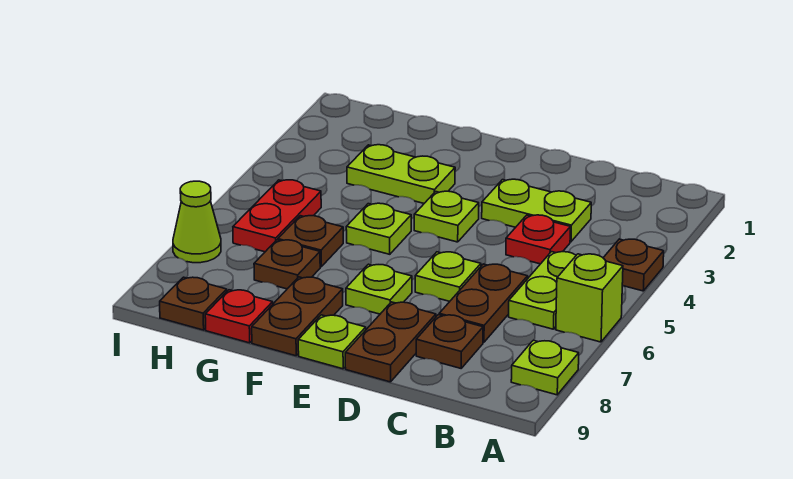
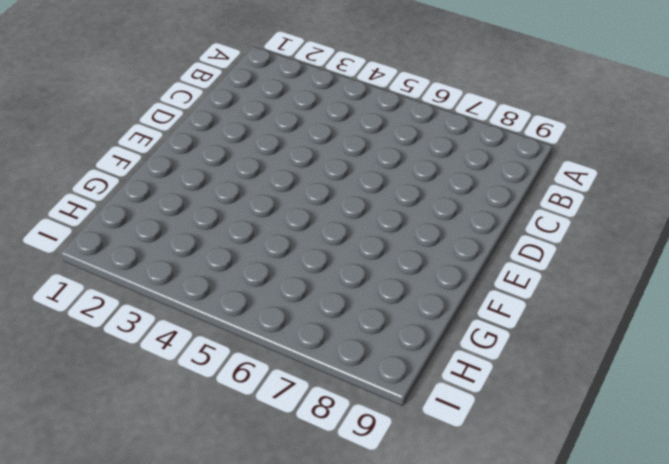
none -> brown 1x1 plate [603,239,664,291]
none -> lime 1x1 brick [556,254,623,342]
none -> lime 1x1 plate [511,340,579,395]

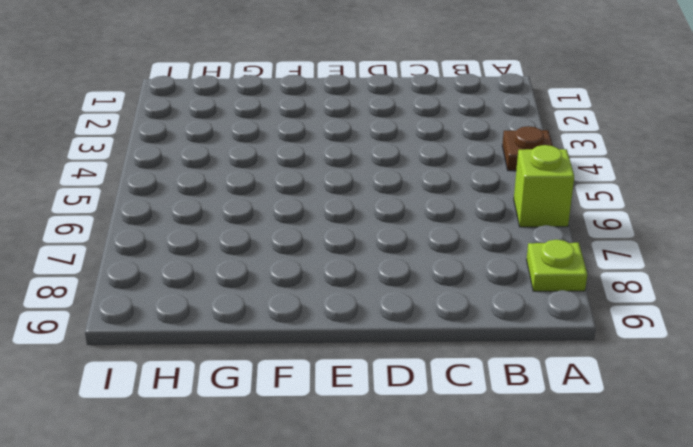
none -> lime 1x2 plate [509,252,576,329]
none -> lime 1x2 plate [482,179,591,242]
none -> red 1x1 plate [506,215,570,264]

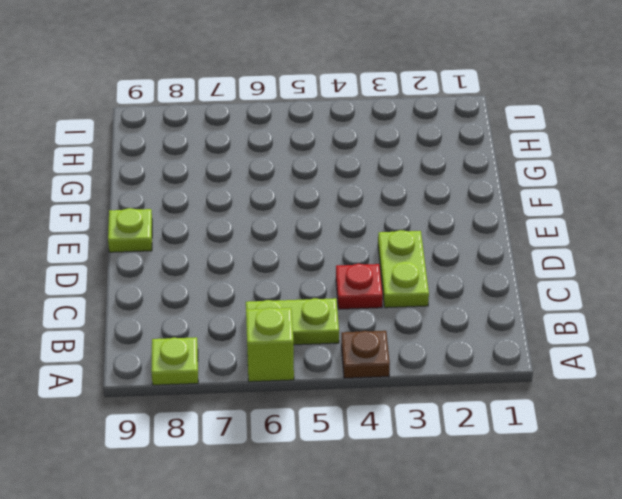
none -> brown 1x2 plate [439,264,528,342]
none -> brown 1x1 plate [416,315,483,368]
none -> lime 1x1 plate [415,252,481,301]

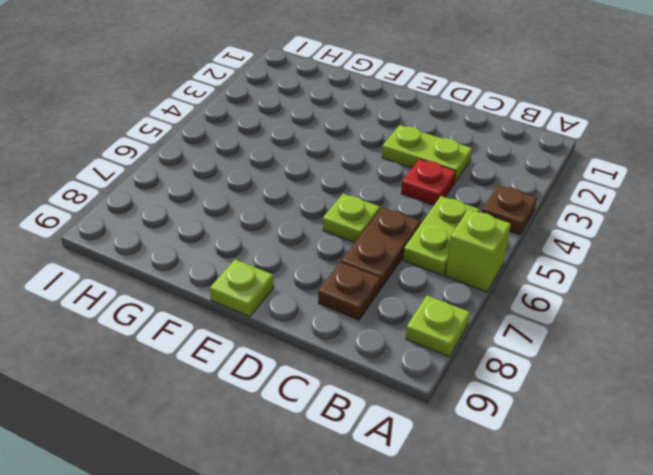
none -> brown 1x2 plate [345,302,436,382]
none -> lime 1x1 plate [414,191,479,242]
none -> lime 1x1 plate [346,264,412,314]

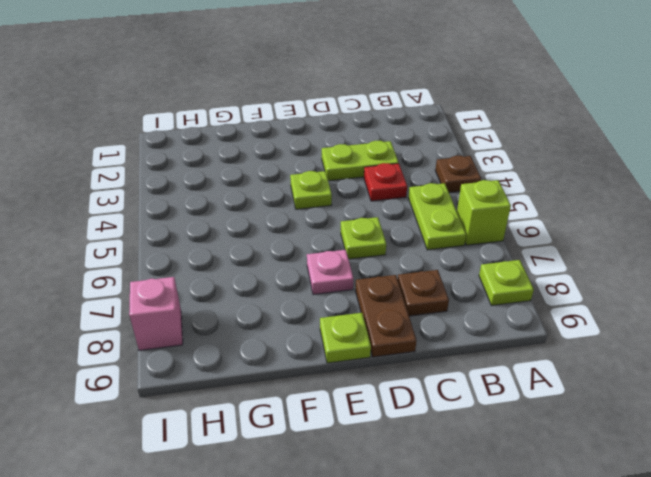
pink 1x1 plate [307,250,353,295] -> lime 1x1 plate [346,264,412,314]
pink 1x1 brick [129,277,183,350] -> none
none -> brown 1x2 plate [439,264,528,342]
none -> lime 1x2 plate [347,145,455,203]
none -> lime 1x1 plate [346,203,411,254]

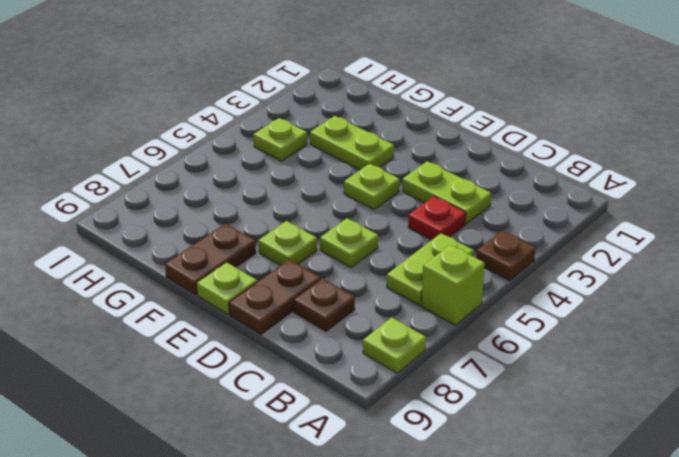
lime 1x1 plate [253,118,307,161] -> lime 1x1 plate moved to [346,203,411,254]
none -> brown 1x2 plate [439,264,528,342]
none -> brown 1x1 plate [278,216,343,267]
none -> brown 1x1 plate [254,240,320,289]

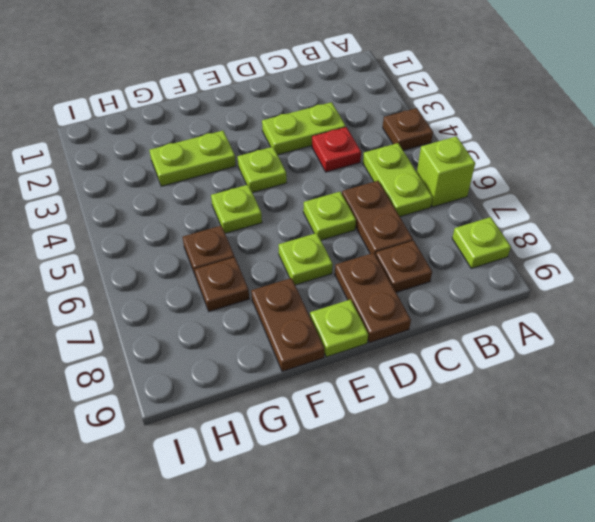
none -> red 1x1 plate [205,290,273,343]
none -> red 1x2 plate [233,180,321,252]
none -> brown 1x1 plate [160,277,227,330]

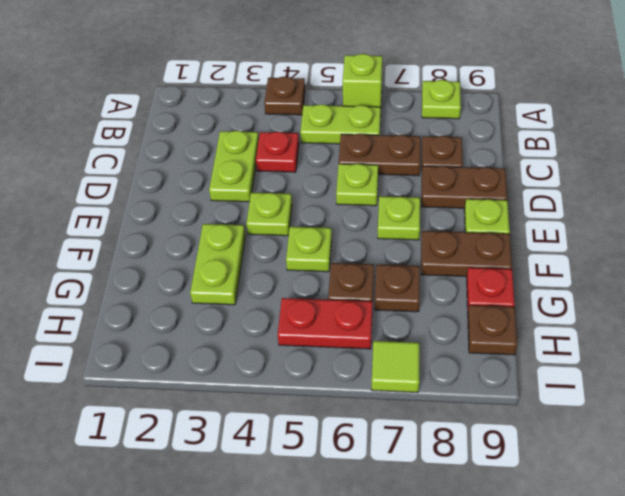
lime 1x1 tile [372,341,419,392] -> lime 1x1 cone [173,181,221,263]

